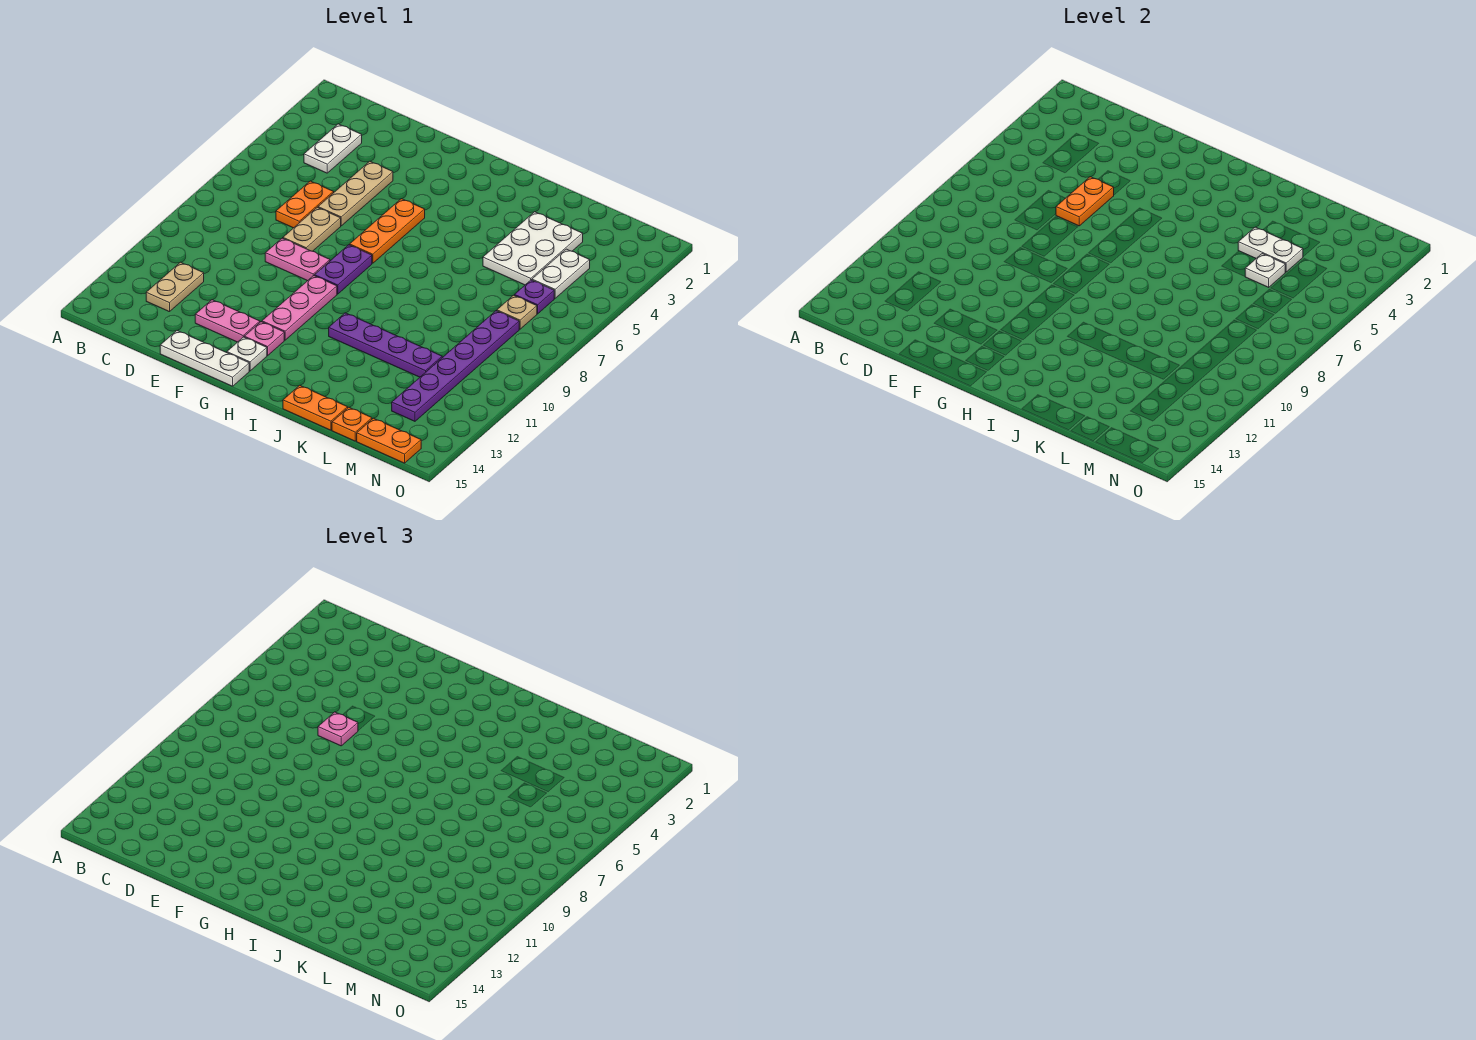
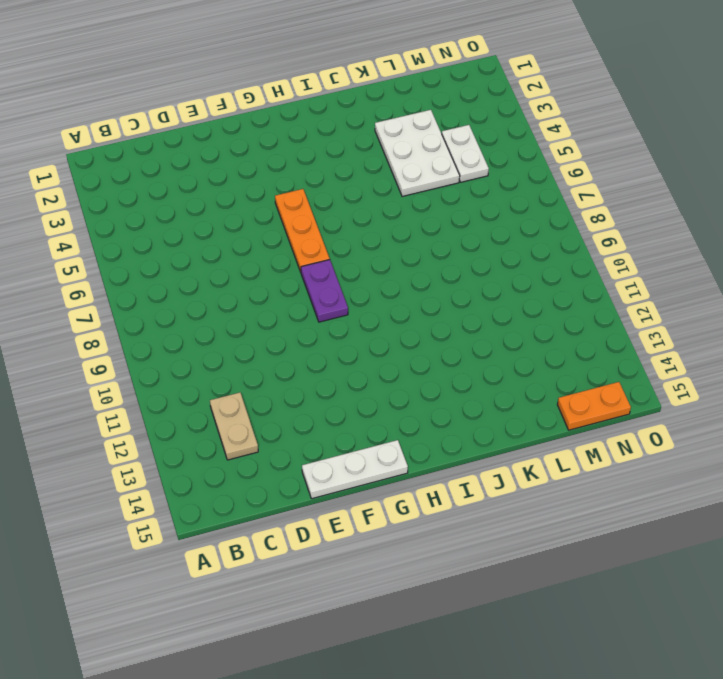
none -> white 1x2 plate [304,124,362,173]
none -> orange 1x2 plate [276,181,334,228]
none -> tan 1x3 plate [318,161,393,226]

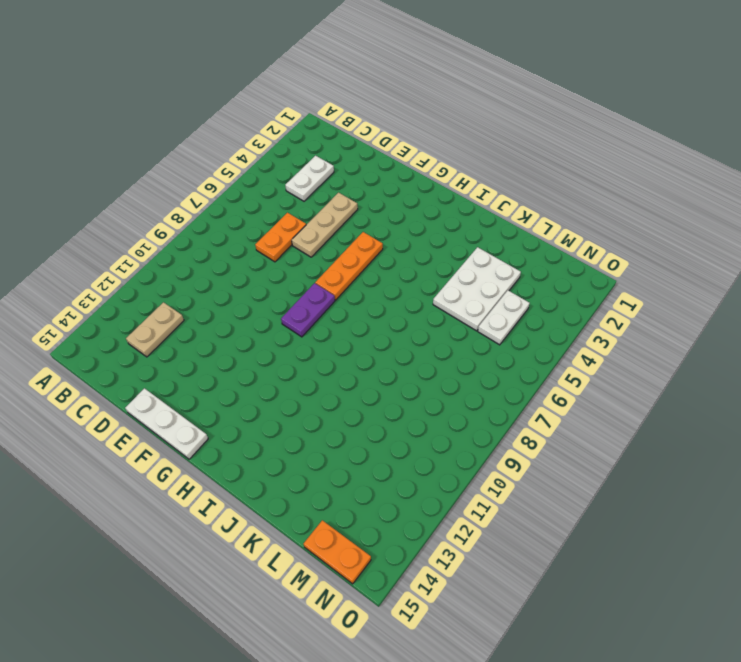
none -> tan 1x2 plate [283,207,341,251]
none -> pink 1x2 plate [265,238,330,281]
none -> pink 1x2 plate [195,300,260,342]

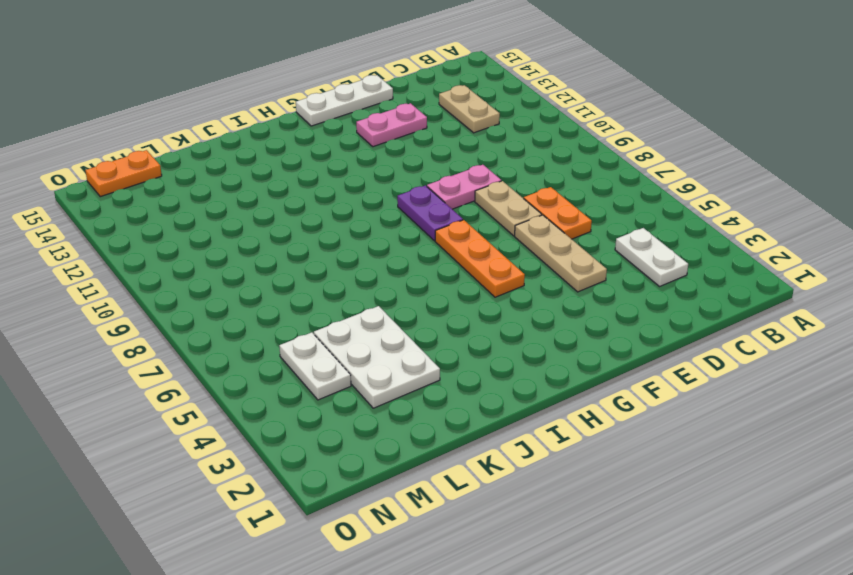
none -> pink 1x3 plate [262,276,337,340]
none -> pink 1x1 plate [244,322,284,356]
none -> white 1x1 plate [227,337,267,371]

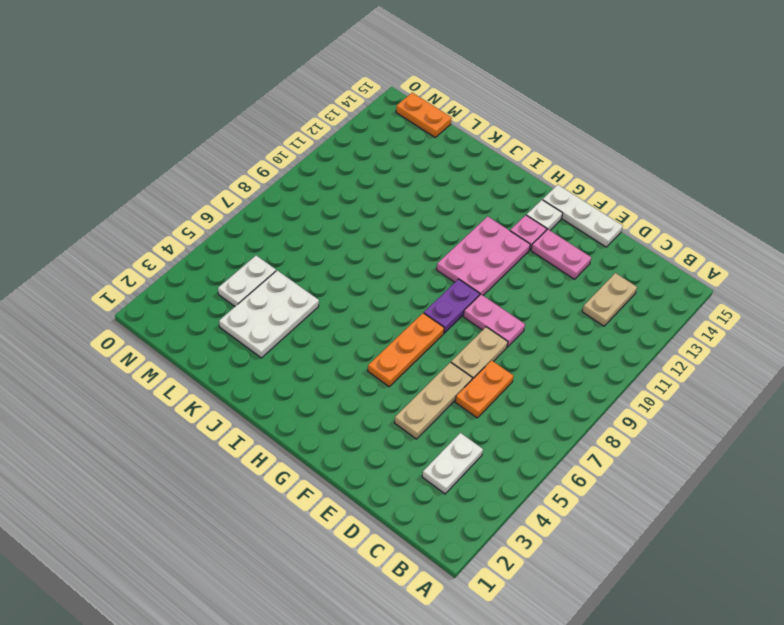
pink 2x3 plate [437,216,530,295] -> pink 1x3 plate [262,276,337,340]
none -> purple 1x4 plate [329,313,442,377]
none -> orange 1x2 plate [283,385,348,430]
none -> orange 1x1 plate [332,407,372,441]

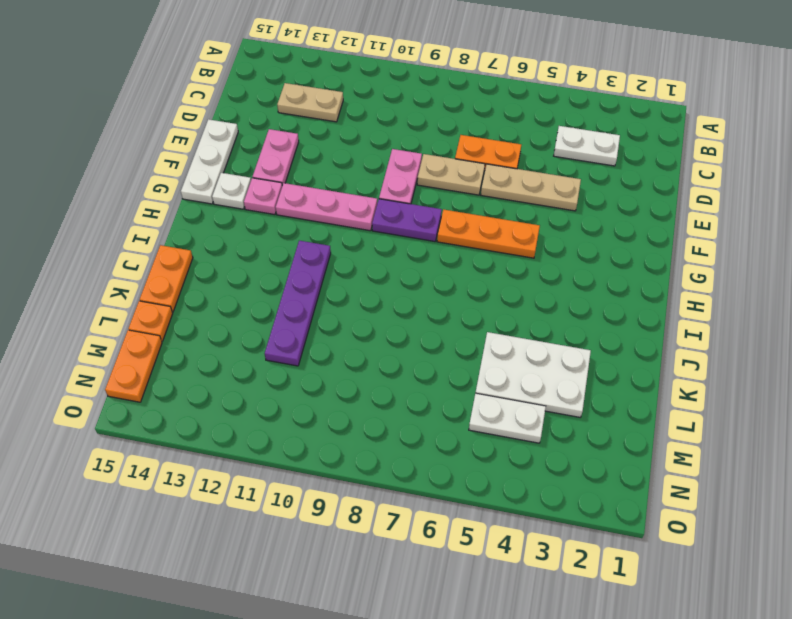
none -> purple 1x1 plate [514,280,554,314]
none -> tan 1x1 plate [497,295,537,329]
none -> purple 1x6 plate [392,311,519,421]

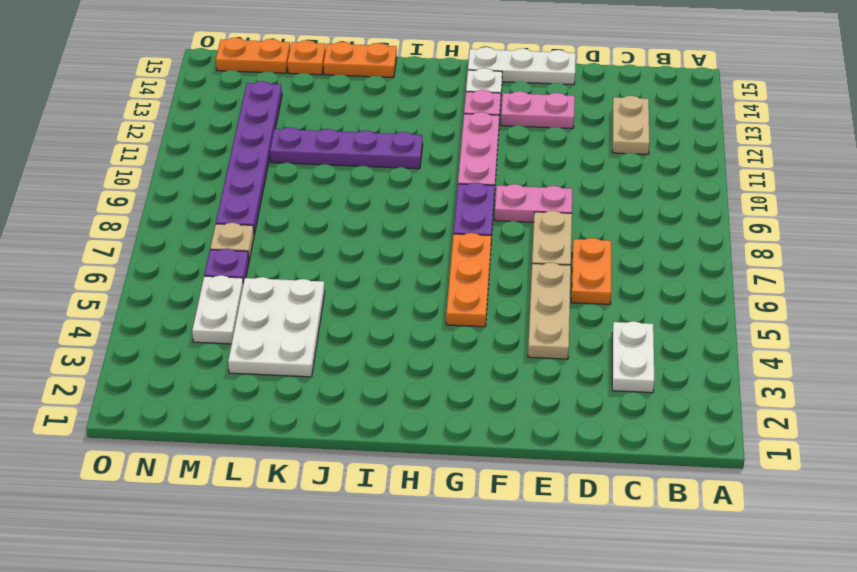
none -> orange 1x2 plate [1056,177,1114,226]
none -> white 1x2 plate [1238,227,1303,272]
none -> white 1x1 plate [1245,254,1285,287]

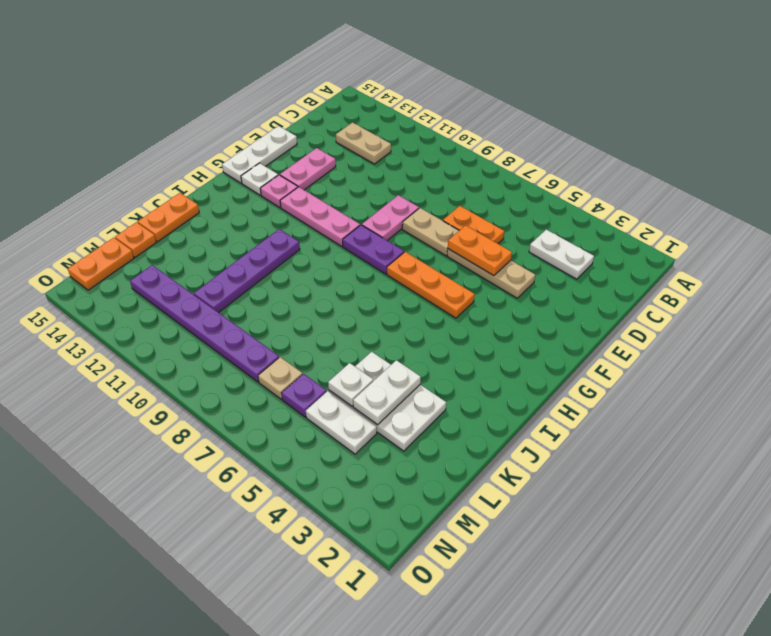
none -> pink 1x1 plate [318,712,358,746]

